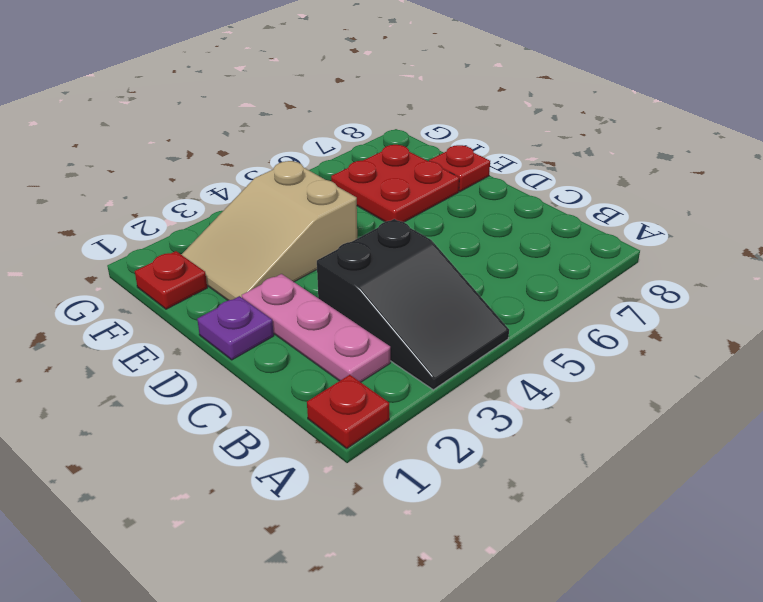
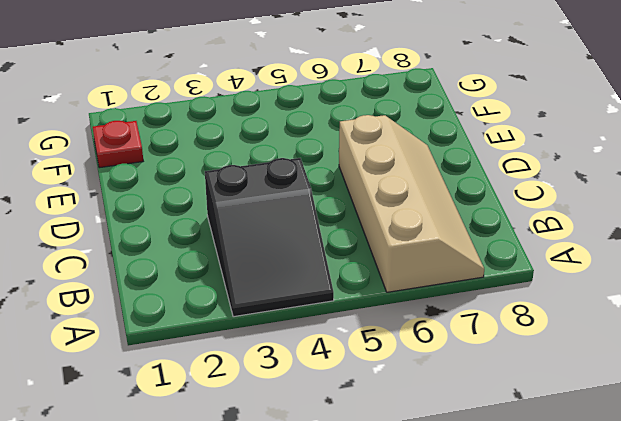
tan 2x4 slope [339,115,484,292] -> none
none -> red 1x1 plate [307,375,389,448]
none -> pink 1x3 plate [242,274,390,382]

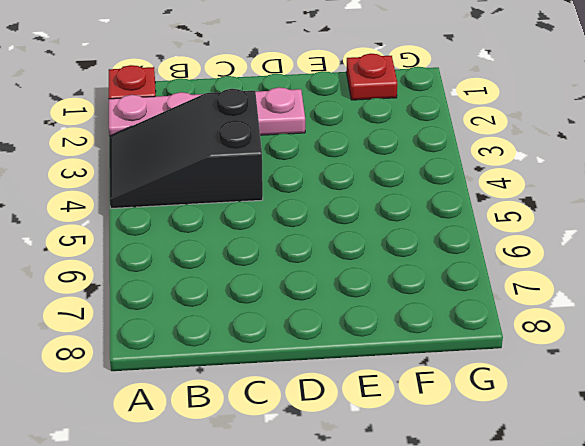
pink 1x4 plate [109,87,305,136] -> pink 1x3 plate [242,274,390,382]
none -> purple 1x1 plate [197,296,274,360]
none -> tan 2x3 slope [181,161,357,300]

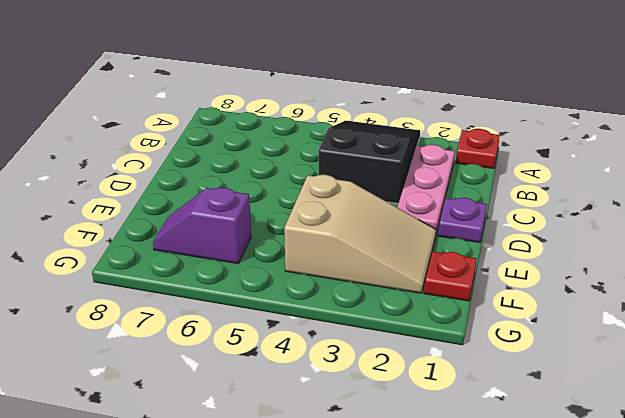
purple 1x2 slope [153,188,251,264] -> red 2x2 plate [331,145,459,222]
none -> red 1x1 plate [429,145,490,192]

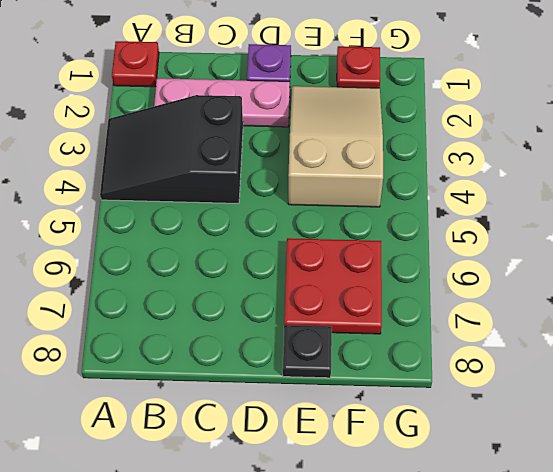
black 1x1 plate [283,325,332,378] -> red 1x1 plate [429,145,490,192]

